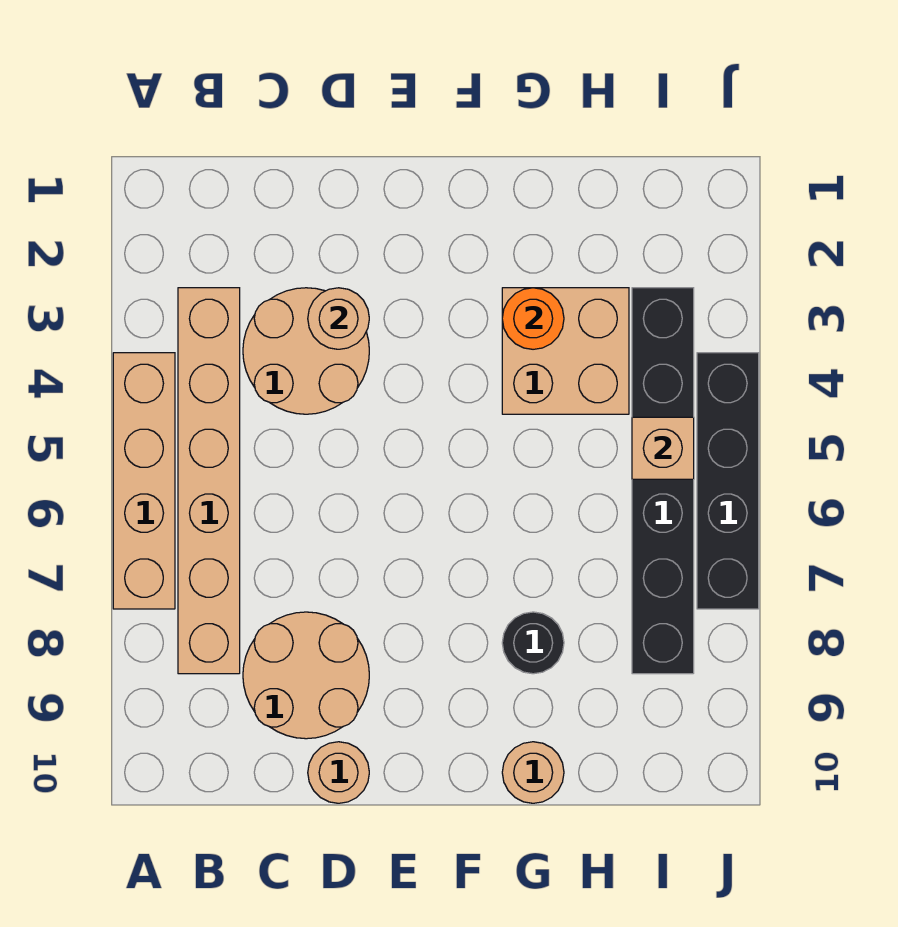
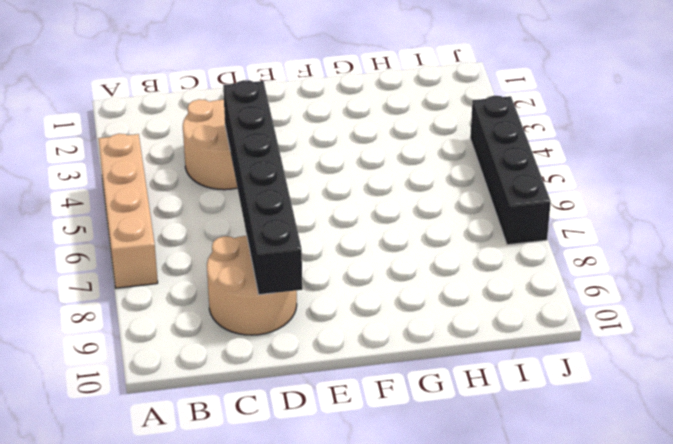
black 1x6 brick [223,80,302,295] -> black 1x6 brick moved to [632,288,694,674]
none -> tan 1x6 brick [178,288,240,674]
none -> tan 1x1 round brick [308,742,369,803]
none -> tan 2x2 brick [502,288,629,414]

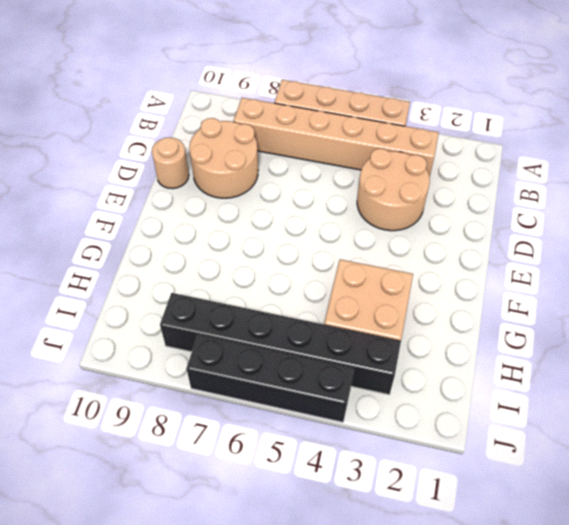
none -> black 1x1 round brick [502,612,564,674]
none -> tan 1x1 round brick [502,742,564,803]
none -> tan 1x1 round brick [308,288,369,349]

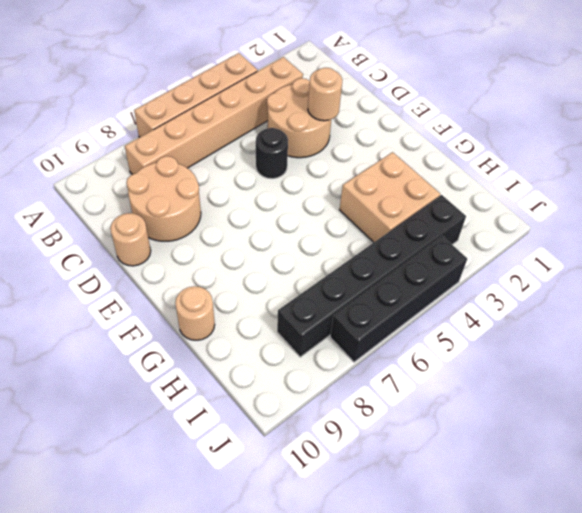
black 1x1 round brick [256,128,288,179] -> black 1x1 round brick moved to [502,612,564,674]
none -> orange 1x1 round brick [502,288,564,349]
none -> tan 1x1 brick [632,417,694,479]

